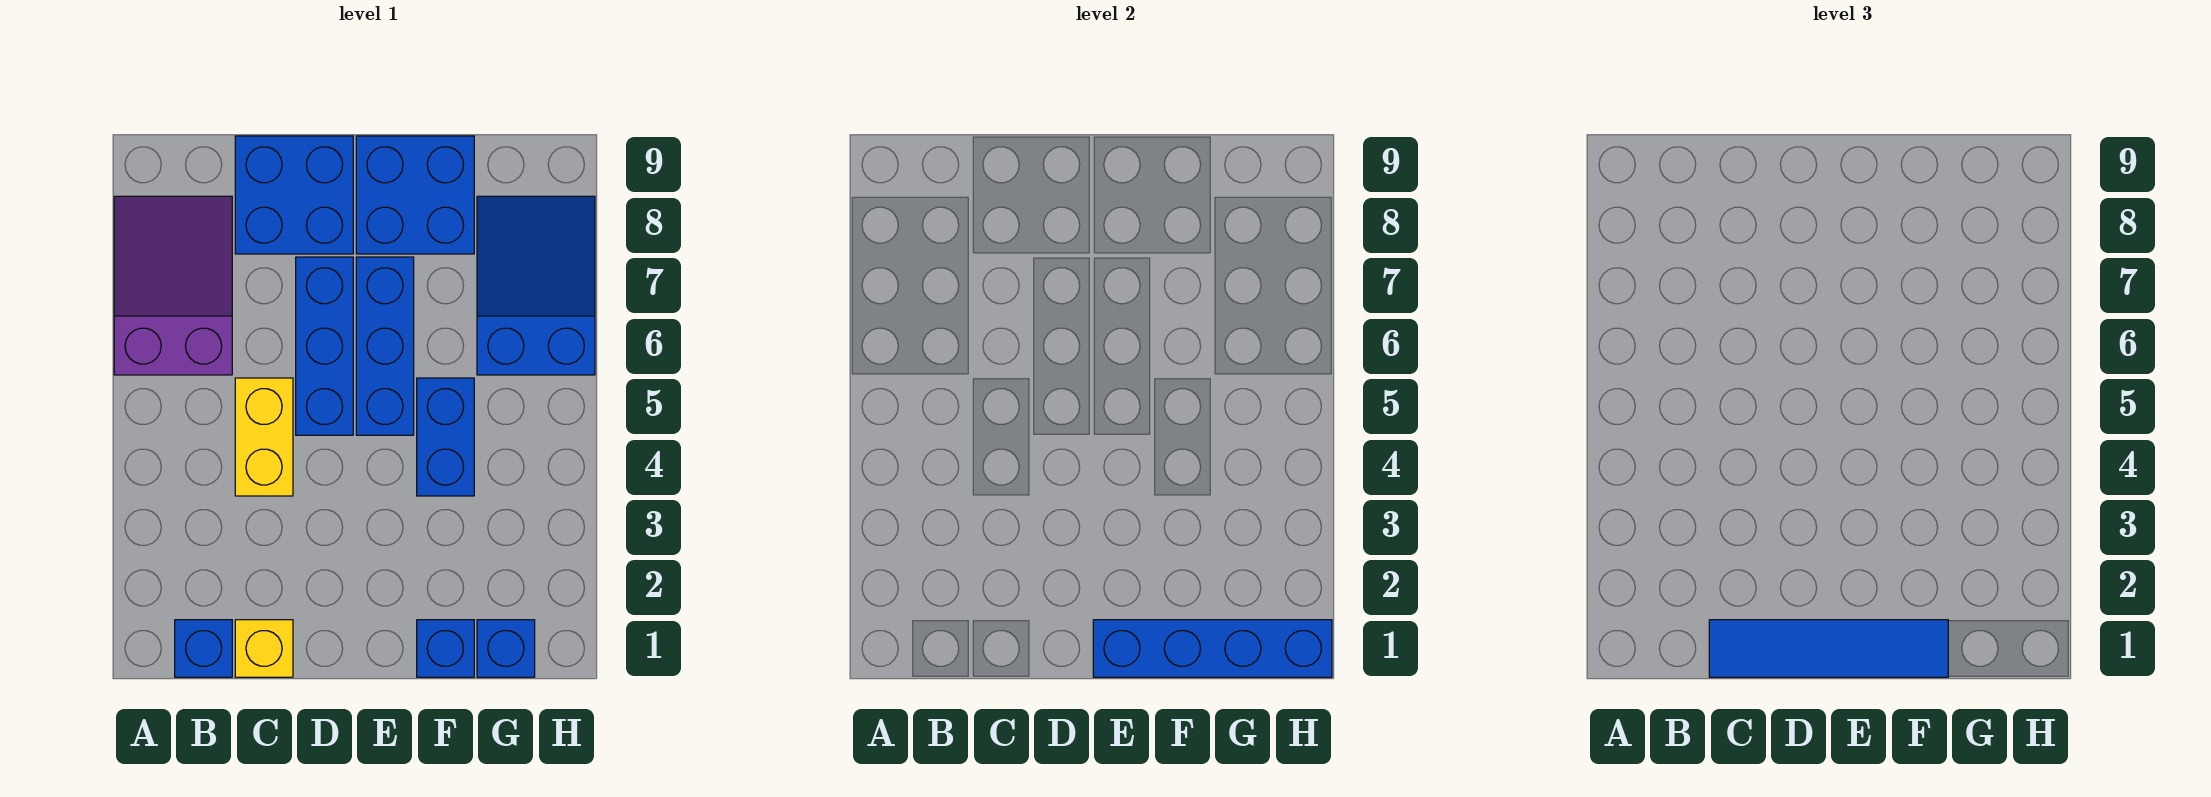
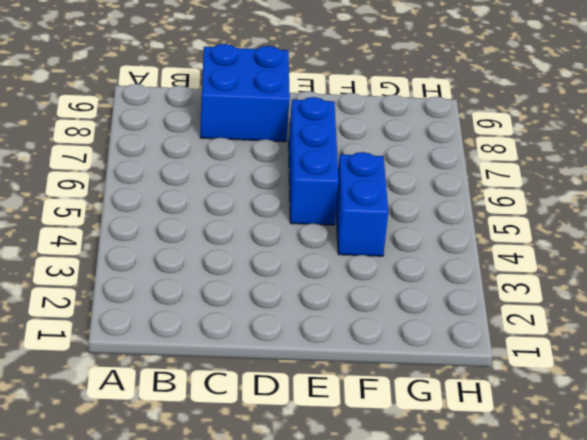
none -> purple 2x3 slope [114,196,232,375]
none -> blue 1x1 brick [175,620,232,677]
none -> yellow 1x1 brick [235,620,293,677]

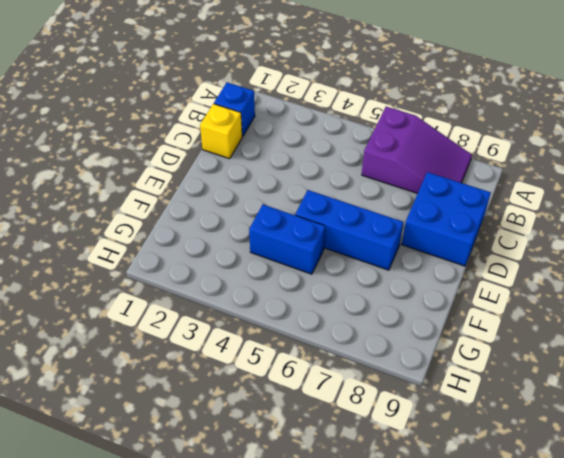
none -> yellow 1x2 brick [235,378,293,496]
none -> blue 1x3 brick [296,257,353,435]
none -> blue 2x2 brick [356,136,474,254]

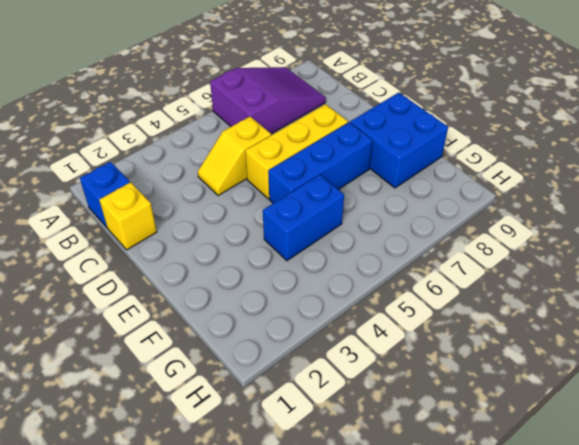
yellow 1x2 slope [198,117,271,196] -> yellow 1x2 brick [235,378,293,496]
yellow 1x3 brick [245,104,348,199] -> blue 1x3 brick [296,257,353,435]
none -> blue 2x2 brick [235,136,353,254]
none -> blue 1x1 brick [417,620,474,677]
none -> blue 1x1 brick [477,620,535,677]

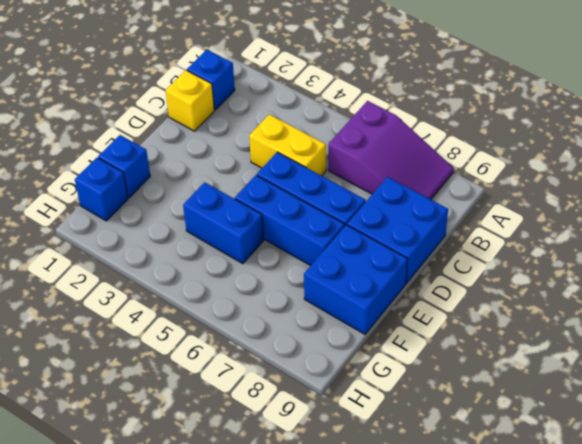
none -> blue 2x3 slope [477,196,595,375]
none -> blue 1x4 brick [1093,620,1332,677]
none -> blue 1x4 tile [1709,620,1948,677]

